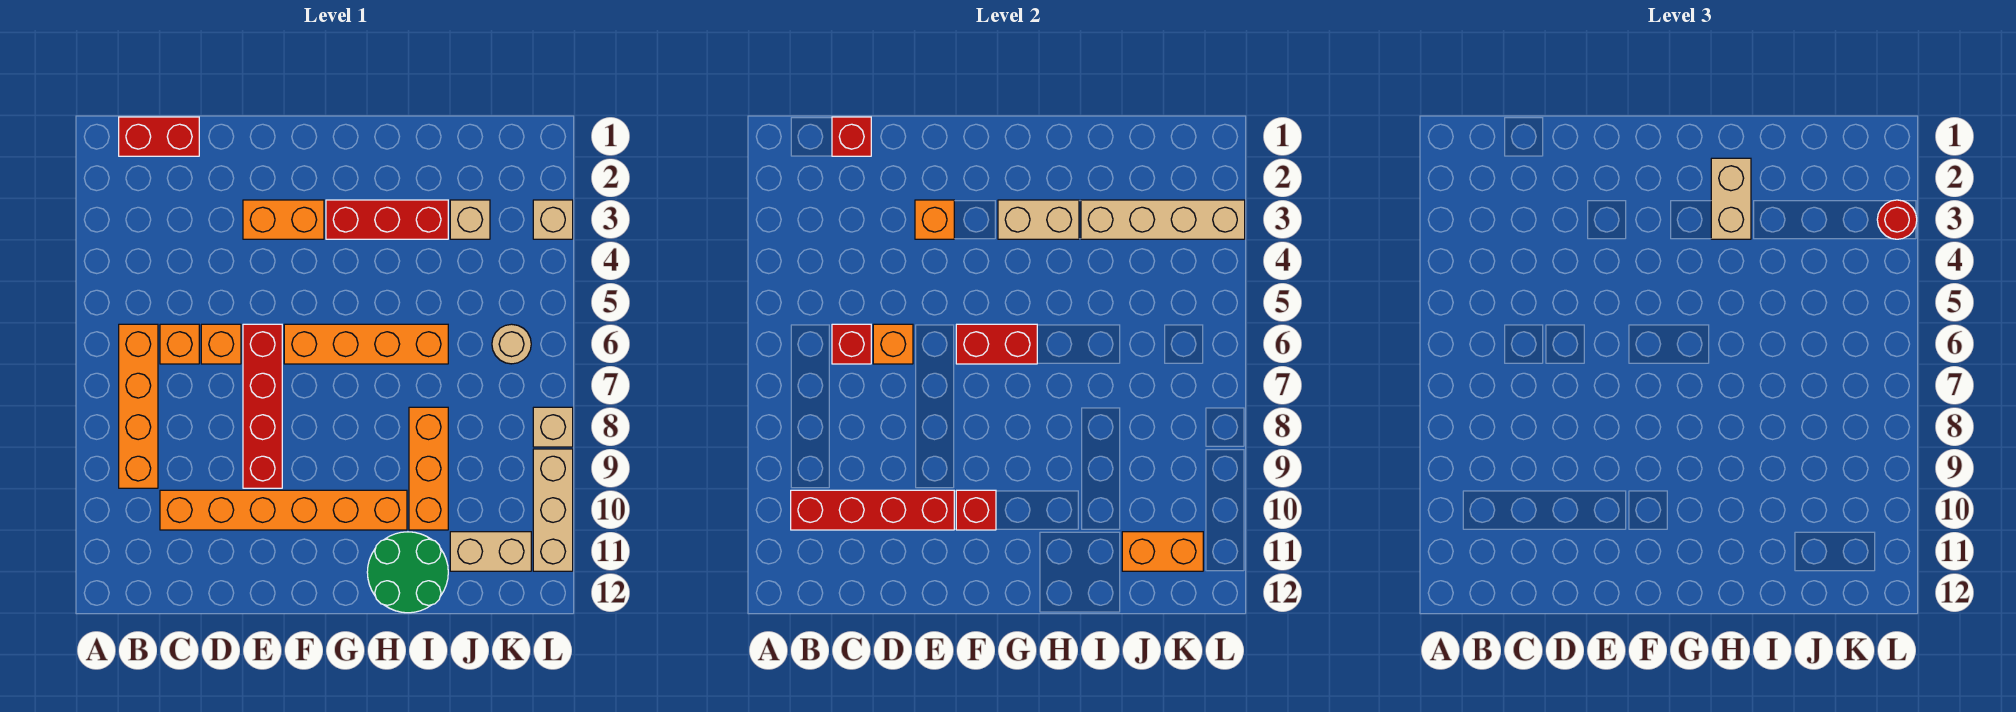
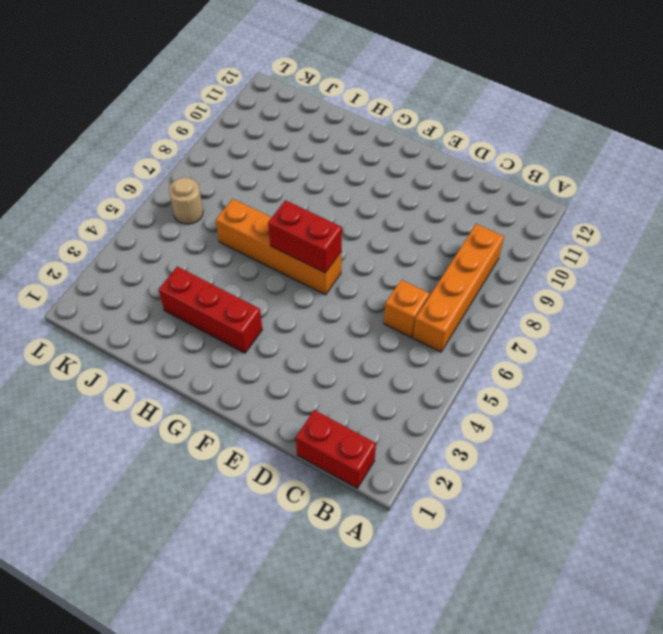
none -> orange 1x6 brick [160,490,407,530]
none -> orange 1x1 brick [201,324,241,364]
none -> orange 1x2 brick [243,200,324,239]

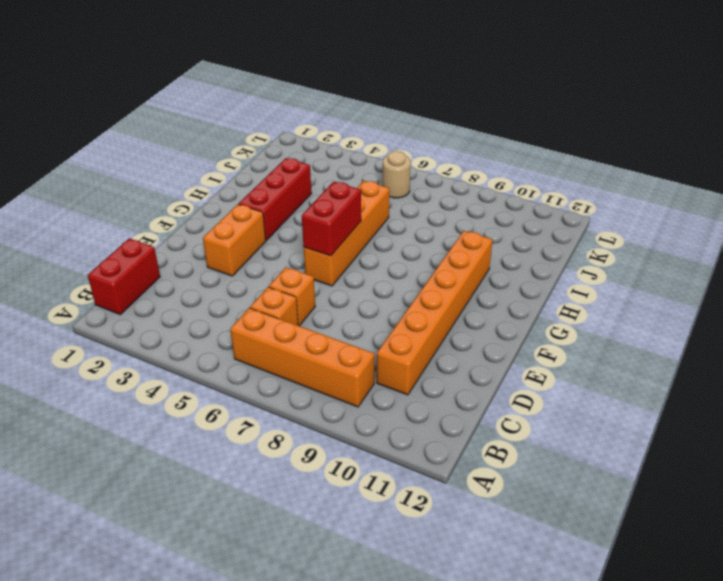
none -> red 1x4 brick [243,324,282,488]
none -> green 2x2 round brick [367,532,448,613]
none -> orange 1x3 brick [409,407,448,530]

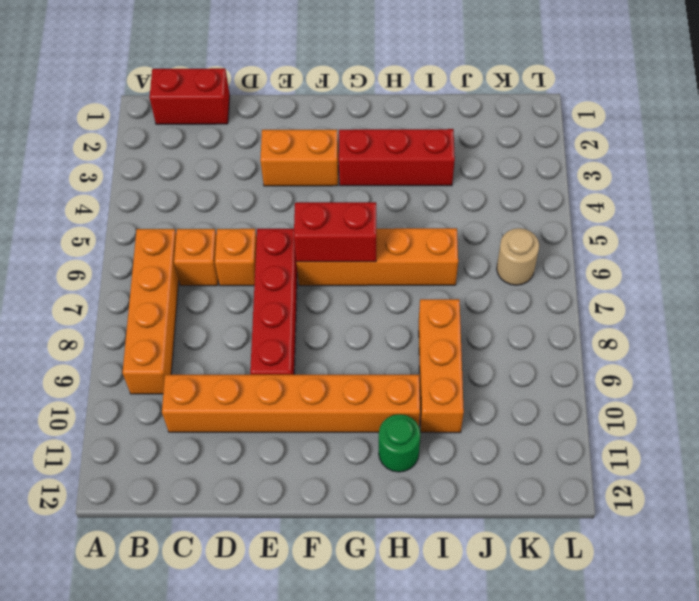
green 1x1 round brick [379,414,420,472] -> green 2x2 round brick [367,532,448,613]
none -> tan 1x1 brick [450,200,490,239]
none -> tan 1x2 brick [450,532,531,571]
none -> tan 1x1 brick [533,200,573,239]

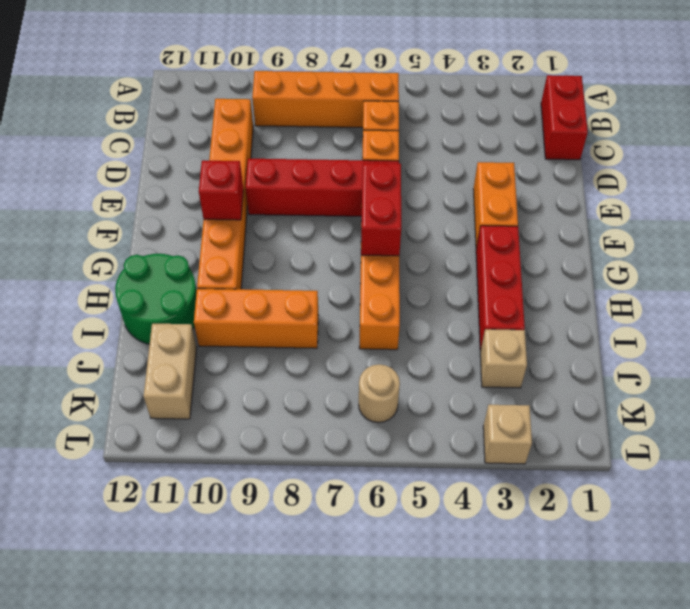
none -> tan 1x1 brick [533,407,573,447]
none -> tan 1x3 brick [533,449,573,571]
none -> red 1x4 brick [791,490,954,530]

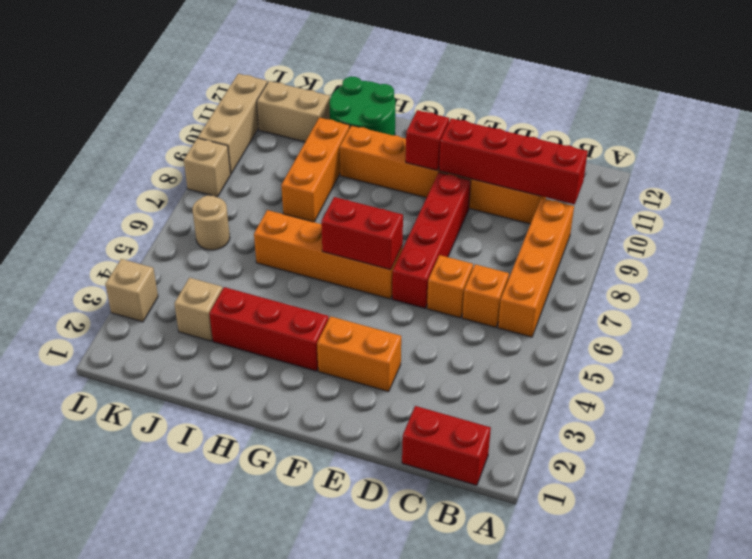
none -> red 1x1 brick [832,117,871,156]
none -> red 1x1 brick [832,324,871,364]
none -> orange 1x1 brick [873,324,913,364]

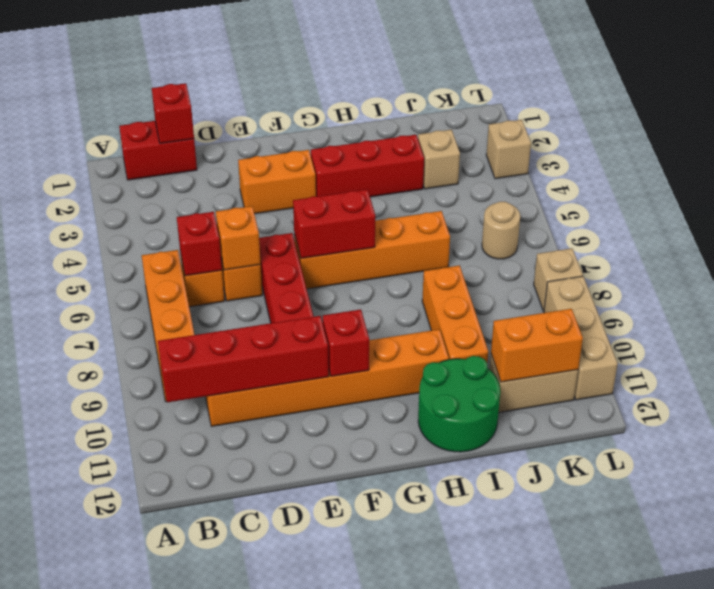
none -> orange 1x1 brick [915,200,954,239]
none -> tan 1x2 brick [998,200,1079,239]
none -> tan 1x4 brick [1081,200,1245,239]

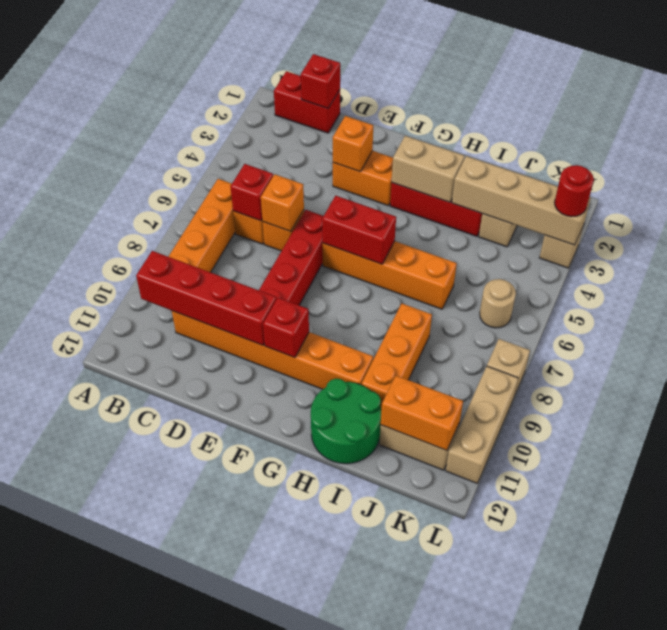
none -> tan 1x2 brick [1711,158,1751,239]

